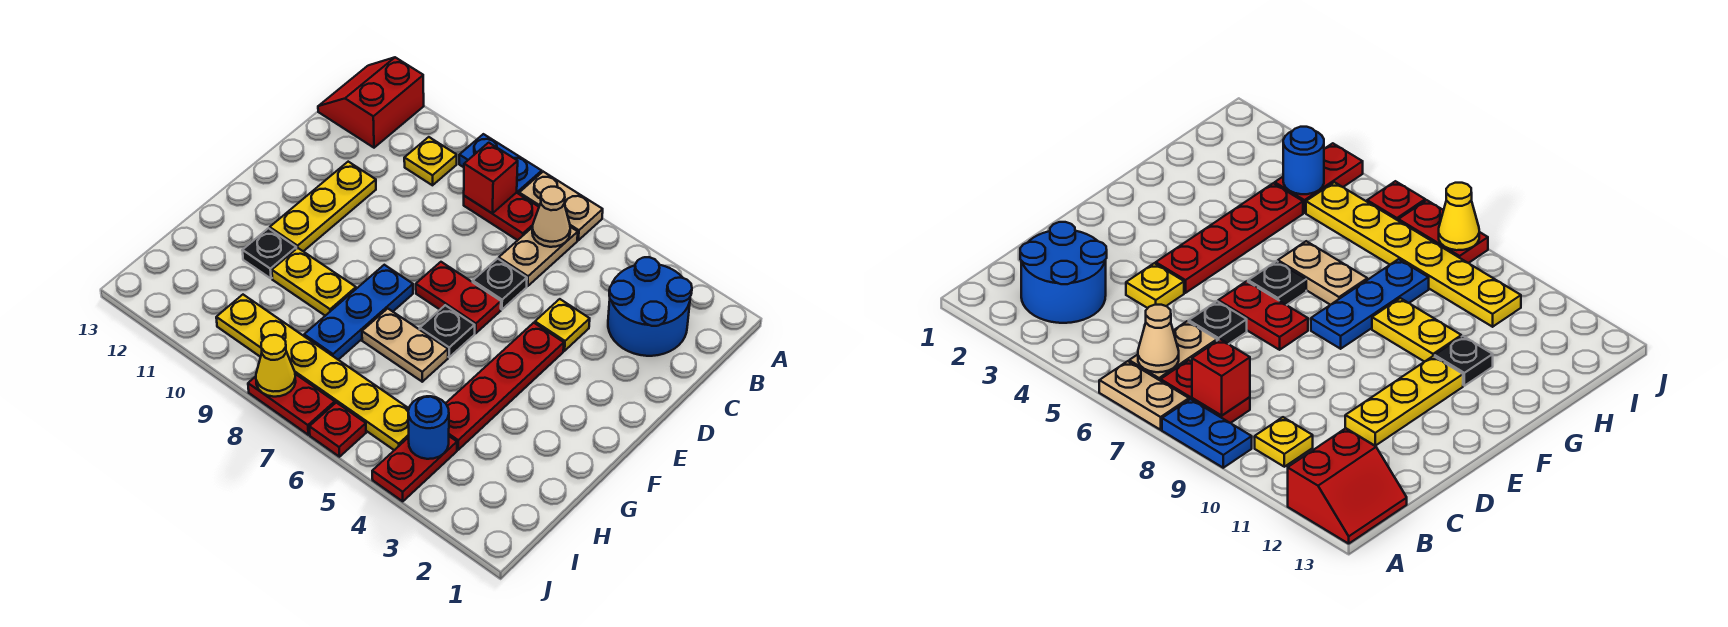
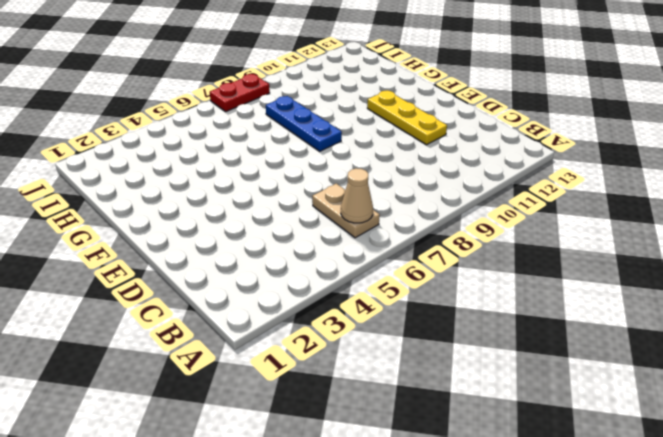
none -> tan 1x2 plate [519,172,603,240]
none -> blue 1x2 plate [459,134,542,194]
none -> red 2x2 slope [318,57,424,148]

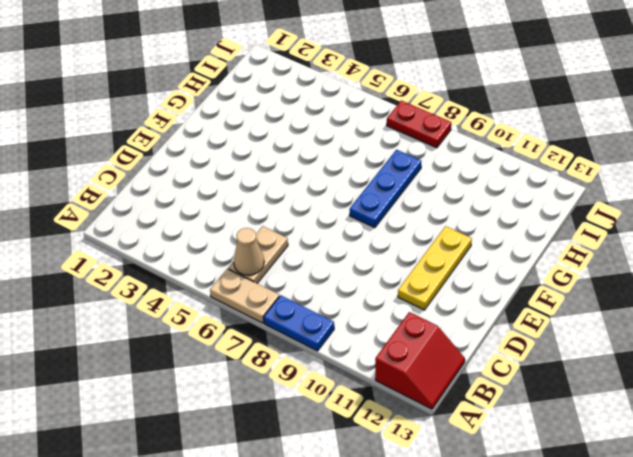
none -> blue 2x2 round brick [608,257,692,356]
none -> red 1x2 plate [464,193,539,240]
none -> yellow 1x1 plate [404,137,457,185]

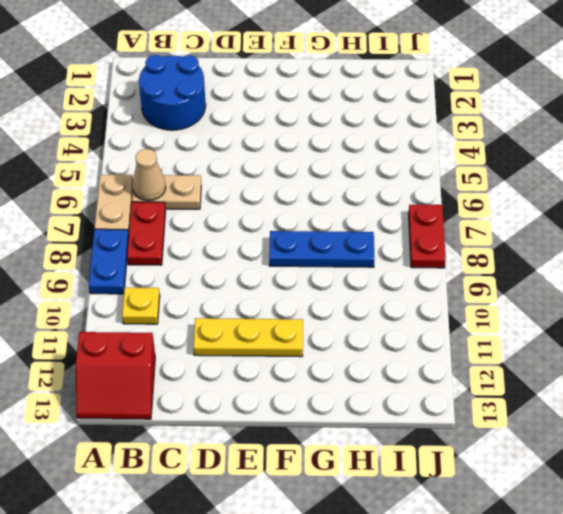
none -> yellow 1x1 plate [535,299,590,351]
none -> black 1x1 plate [473,259,527,310]
none -> red 1x4 plate [446,323,564,450]

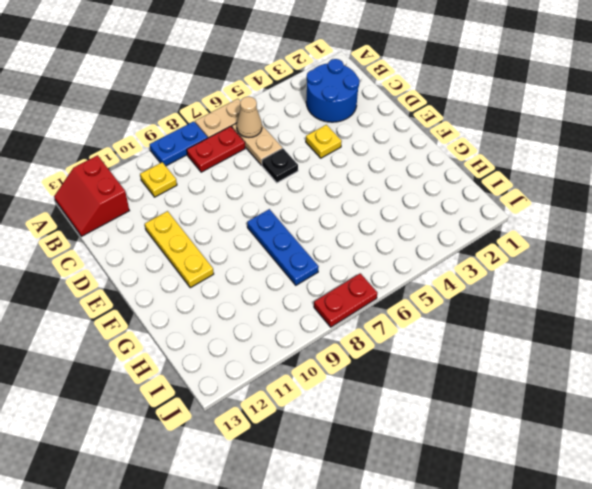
none -> red 1x4 plate [446,323,564,450]
none -> red 1x2 plate [416,262,501,333]
none -> black 1x1 plate [420,305,475,357]

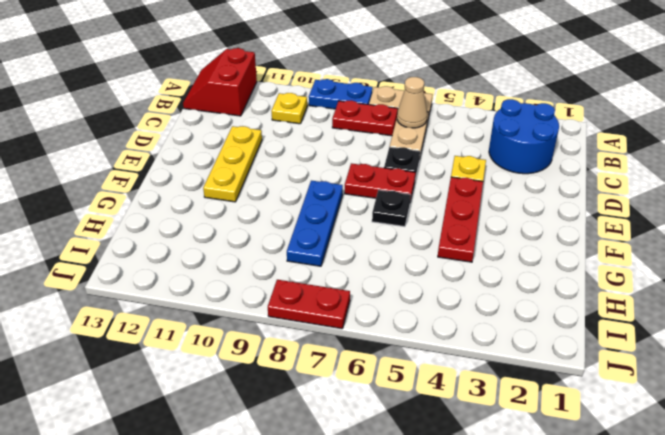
red 1x3 plate [438,177,483,262] -> red 1x4 plate [446,323,564,450]
none -> tan 1x2 plate [362,309,448,382]
none -> yellow 1x2 plate [272,248,356,316]
none -> black 1x1 plate [242,228,296,278]

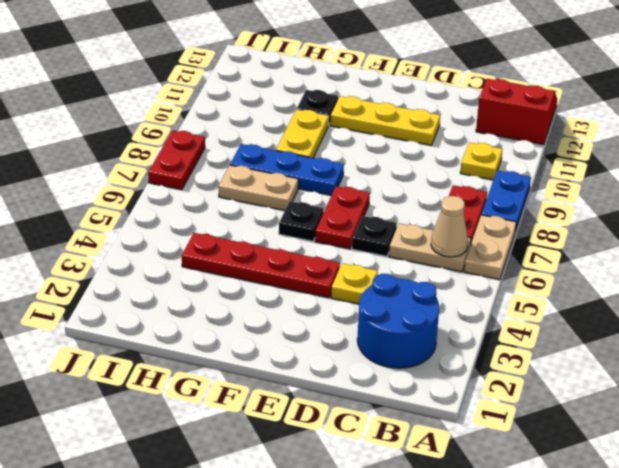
tan 1x2 plate [219,165,298,210] -> tan 1x2 plate turned to [362,309,448,382]
none -> red 1x2 plate [372,436,457,501]
none -> yellow 1x6 plate [216,295,409,450]
none -> red 1x1 plate [309,403,366,457]

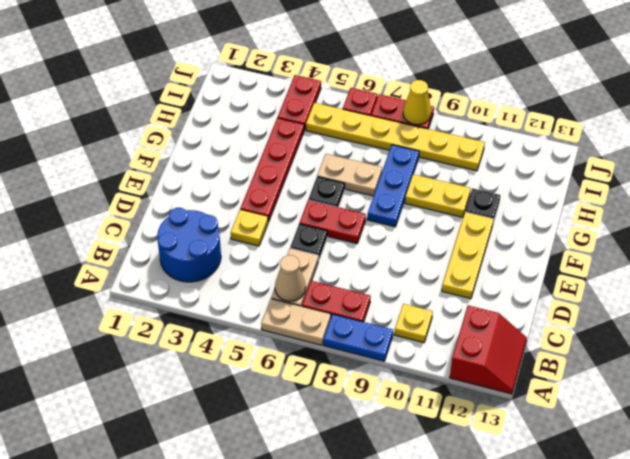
none -> red 1x1 brick [464,143,518,213]
none -> blue 1x1 round brick [408,396,449,459]

